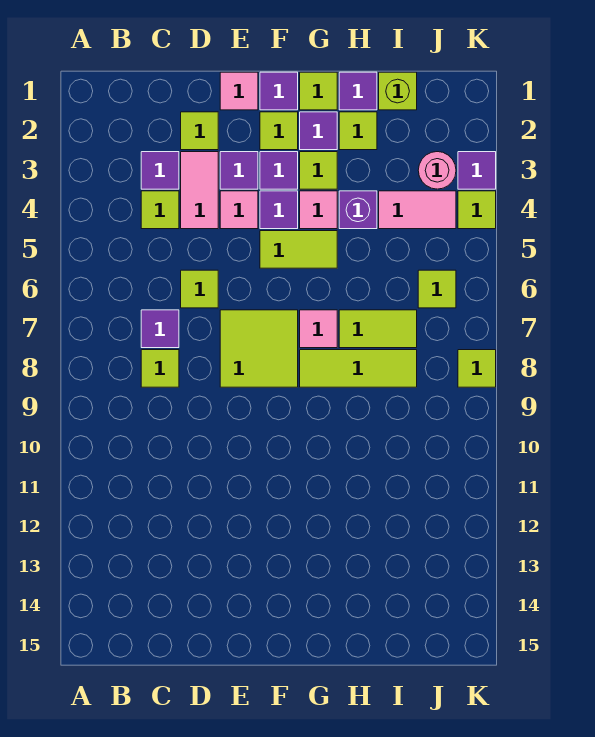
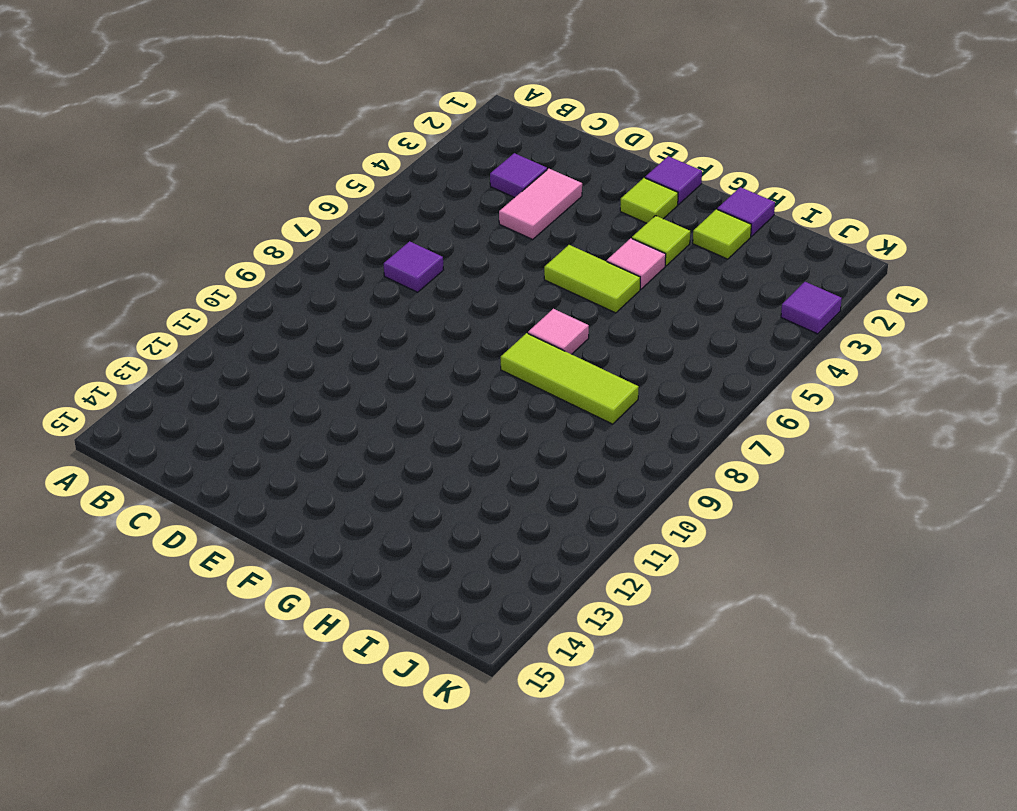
none -> lime 1x1 tile [141,191,179,229]
none -> lime 1x1 tile [141,350,179,387]
none -> lime 1x1 tile [181,112,218,150]
none -> lime 1x1 tile [181,270,218,308]

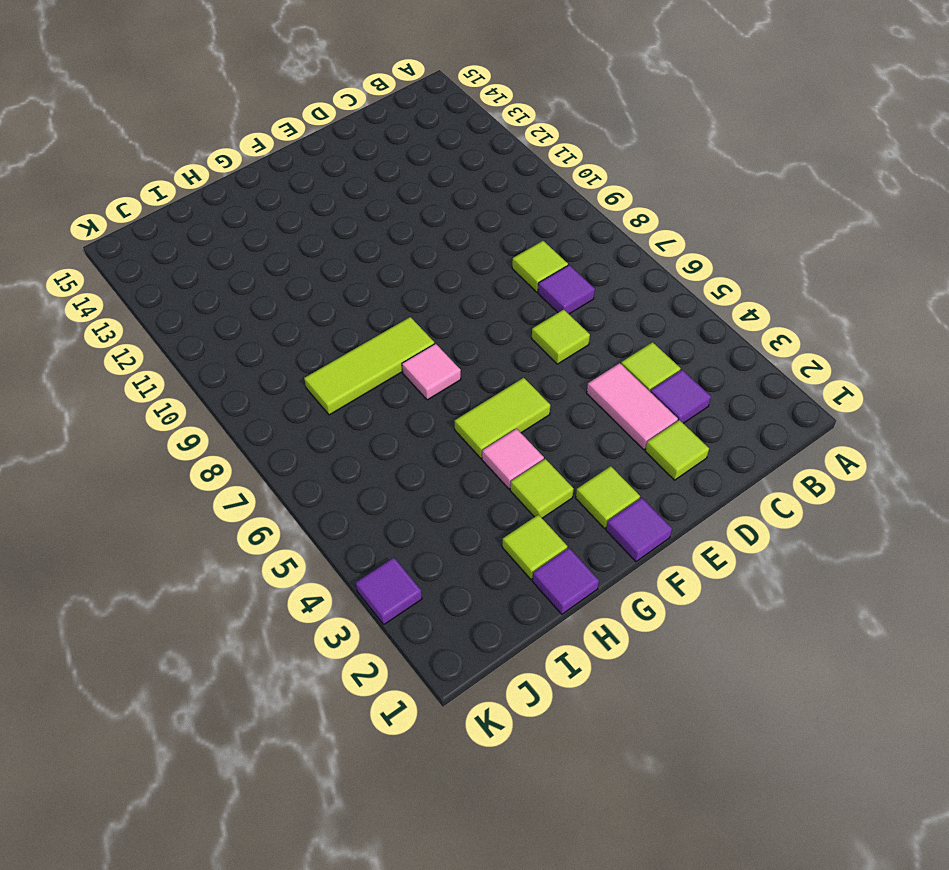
none -> pink 1x1 tile [220,72,258,110]
none -> purple 1x1 tile [220,152,258,189]
none -> pink 1x1 tile [220,191,258,229]
none -> lime 2x2 tile [220,310,298,387]

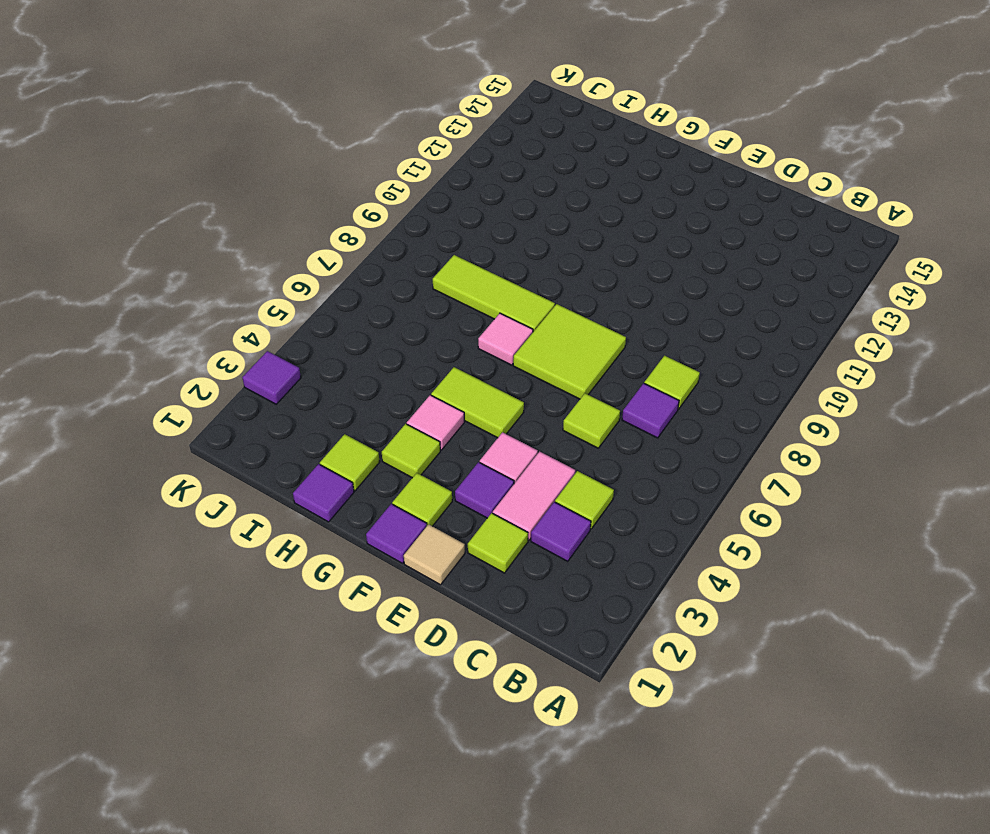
tan 1x1 tile [404,524,465,585] -> pink 1x1 tile [220,72,258,110]
none -> purple 1x1 tile [260,152,298,189]
none -> purple 1x1 tile [260,191,298,229]
none -> lime 1x1 tile [300,72,337,110]
none -> purple 1x1 tile [300,112,337,150]

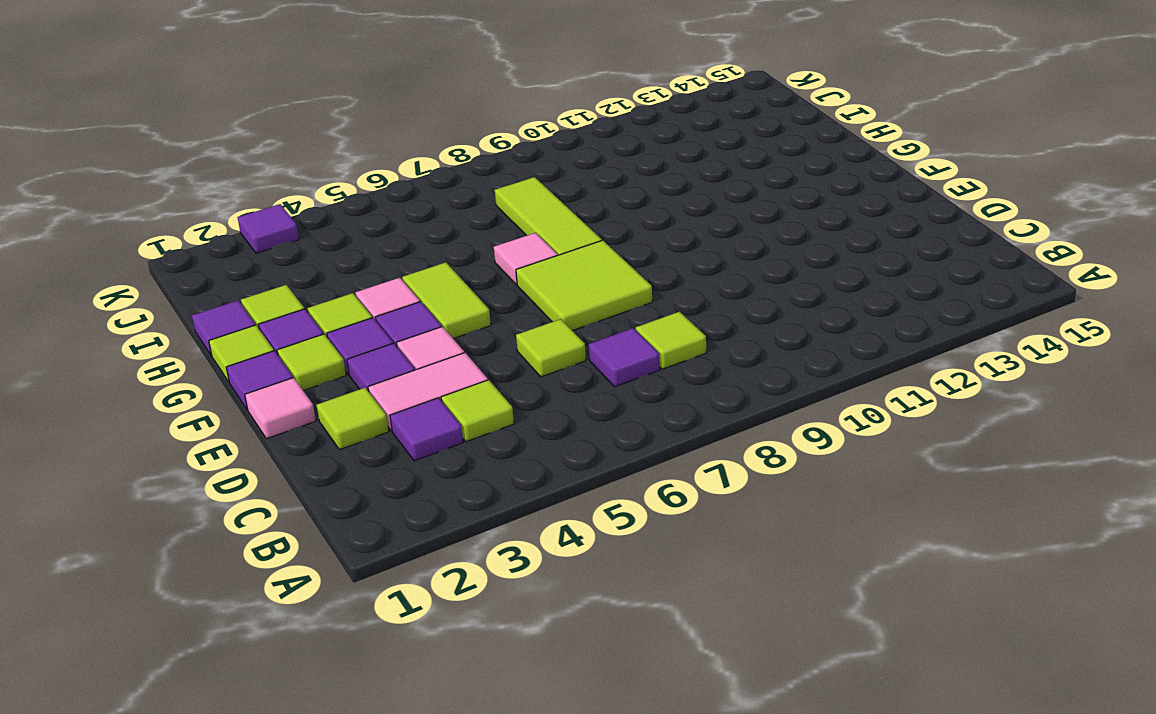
none -> purple 1x1 brick [339,191,377,229]
none -> lime 1x2 tile [339,310,417,348]
none -> lime 1x1 brick [379,72,417,110]
none -> pink 1x2 tile [379,191,456,229]

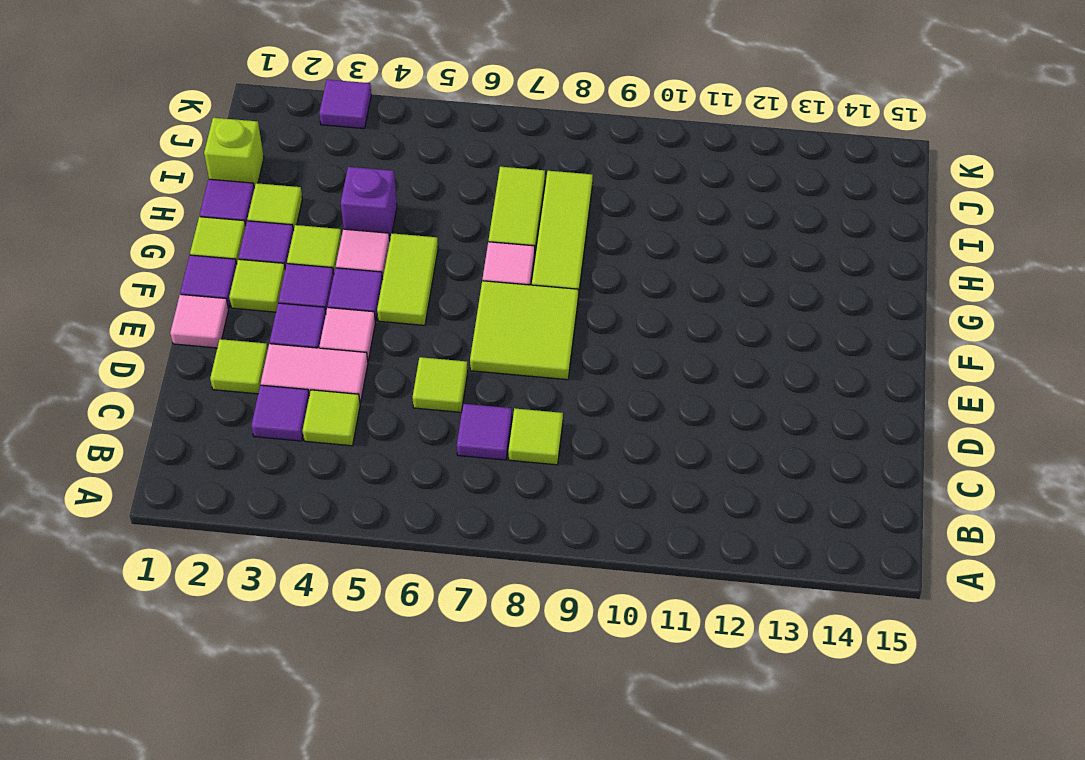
none -> pink 1x2 tile [379,191,456,229]
none -> pink 1x1 round brick [418,152,456,189]
none -> lime 1x1 tile [418,270,456,308]
none -> lime 1x1 tile [458,191,496,229]

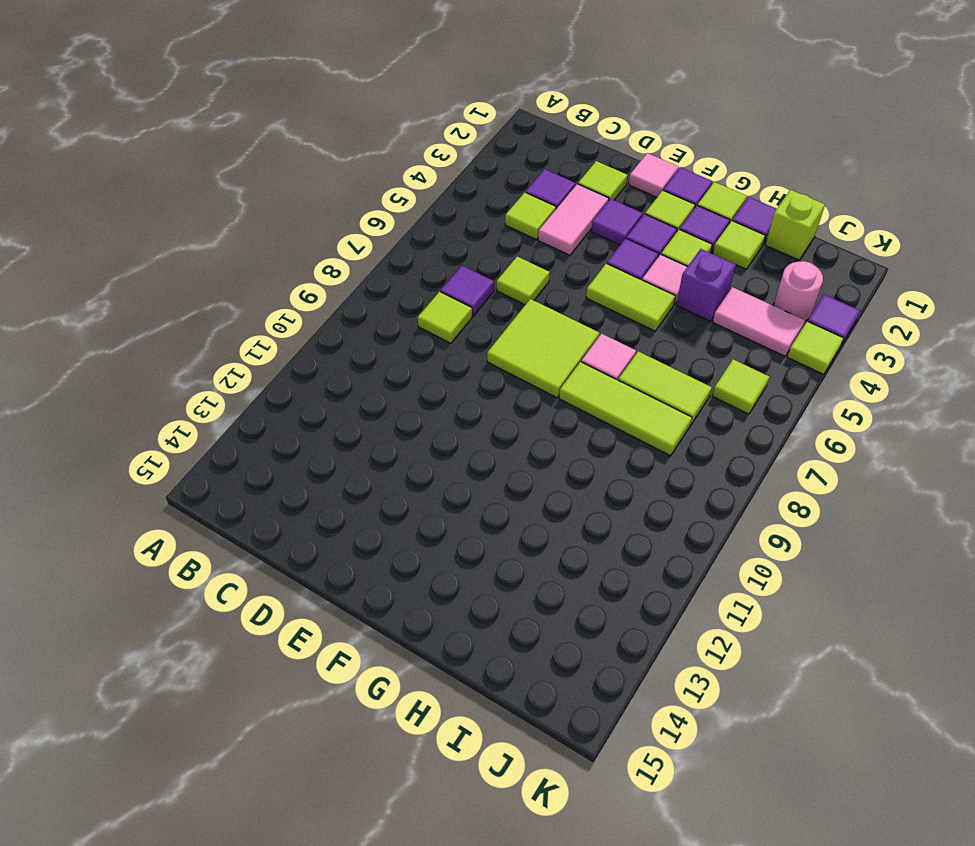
none -> pink 1x1 tile [220,191,258,229]
none -> lime 1x1 tile [458,350,496,387]

